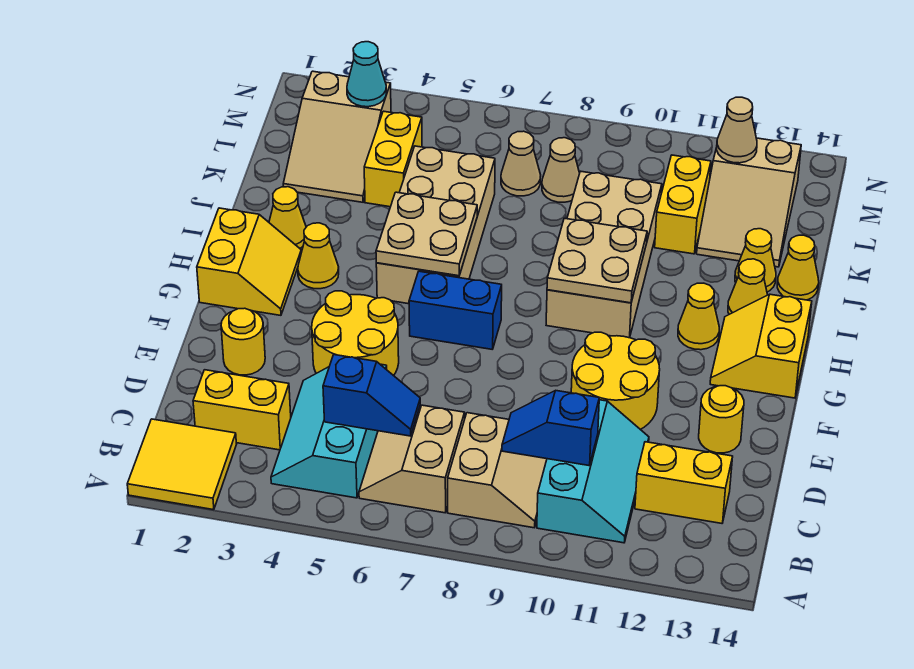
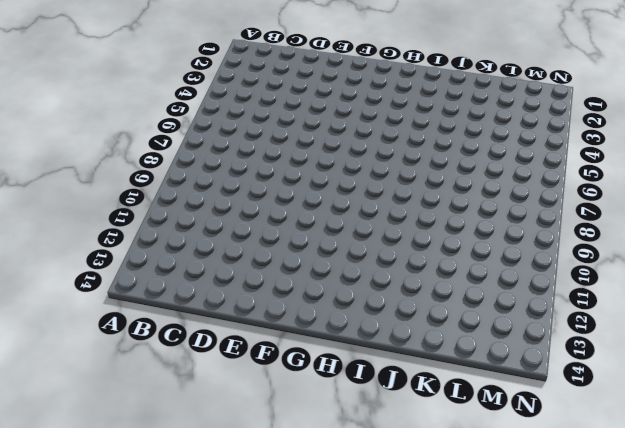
none -> yellow 2x2 tile [127,419,237,510]
none -> cyan 2x3 slope [271,364,387,498]
none -> tan 2x2 slope [359,405,465,513]
none -> tan 2x2 slope [448,413,547,528]

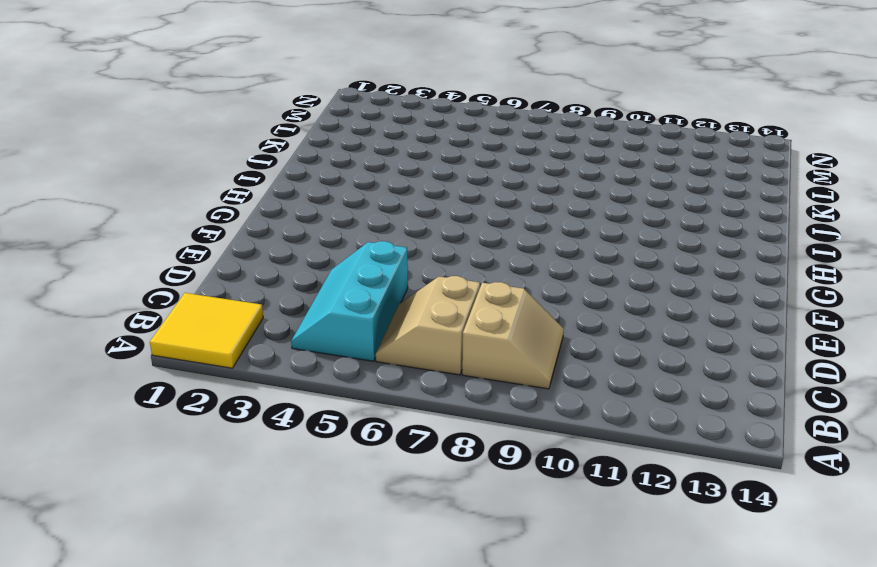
none -> cyan 2x3 slope [537,400,649,543]
none -> yellow 1x2 brick [193,370,291,450]
none -> yellow 1x2 brick [635,442,733,523]
none -> yellow 1x1 round brick [221,308,265,375]

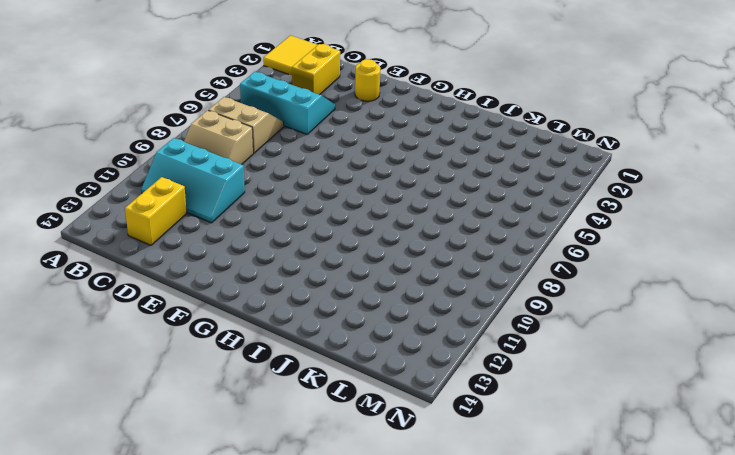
none -> yellow 2x2 round brick [312,291,399,376]
none -> yellow 2x2 round brick [571,332,660,429]
none -> yellow 1x1 round brick [699,386,744,453]
none -> yellow 2x2 slope [197,208,301,315]

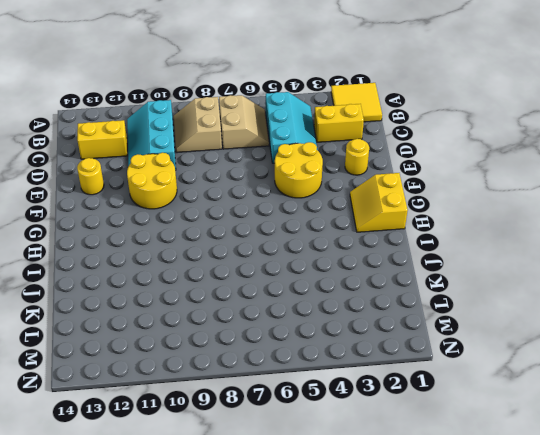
none -> blue 1x2 brick [409,271,502,349]
none -> yellow 2x2 slope [710,294,812,398]
none -> yellow 1x1 cone [298,223,339,289]
none -> tan 2x4 brick [376,146,495,304]

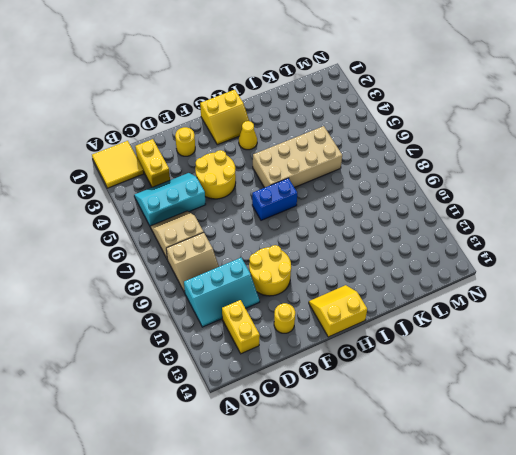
blue 1x2 brick [252,178,297,220] -> blue 1x2 brick turned to [409,271,502,349]
none -> tan 2x4 brick [546,171,662,338]
none -> yellow 1x1 cone [678,283,719,350]
none -> yellow 1x1 cone [269,187,306,248]
none -> yellow 1x1 cone [728,259,767,314]

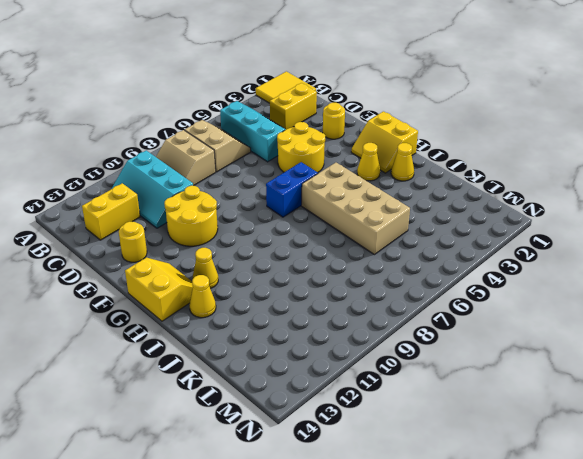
none -> tan 2x4 brick [546,171,662,338]
none -> yellow 1x1 cone [735,229,776,292]
none -> yellow 1x1 cone [777,235,819,300]
none -> tan 2x3 slope [283,71,391,202]

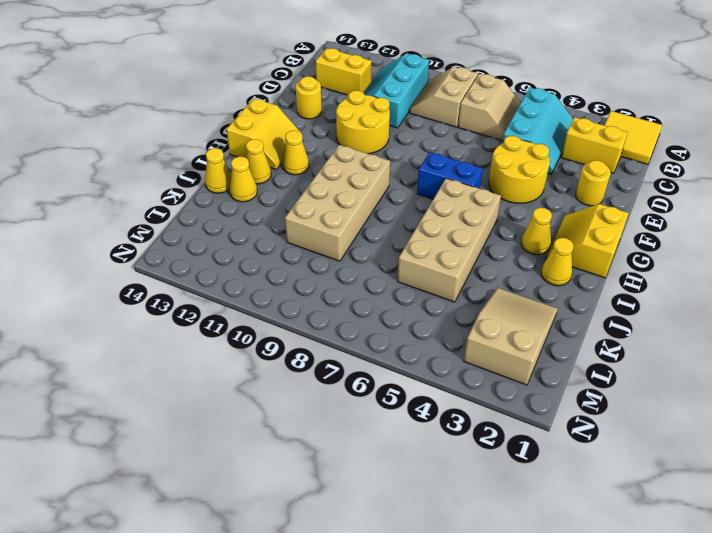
none -> yellow 1x2 brick [364,111,422,207]
none -> yellow 1x2 brick [655,155,711,254]
none -> tan 2x3 slope [697,138,801,267]
none -> tan 1x1 cone [501,131,541,196]

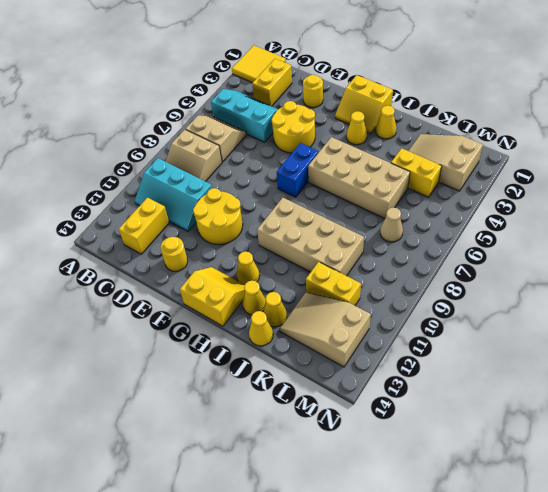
none -> tan 1x1 cone [542,138,580,202]
none -> blue 1x2 slope [323,355,420,436]
none -> blue 1x2 slope [502,390,599,465]
none -> tan 2x2 plate [376,192,477,276]

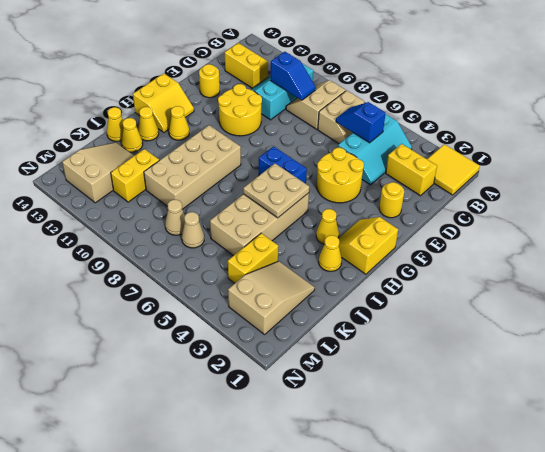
none -> tan 2x2 plate [547,218,647,303]
none -> cyan 1x1 cone [347,42,386,107]
none -> tan 1x1 cone [717,97,757,163]

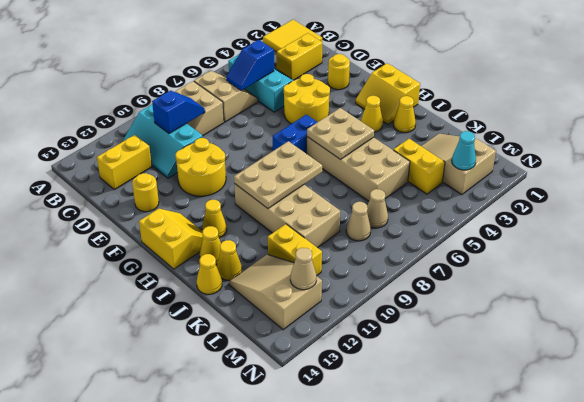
tan 2x3 plate [234,141,322,209] -> tan 2x2 plate [547,218,647,303]

